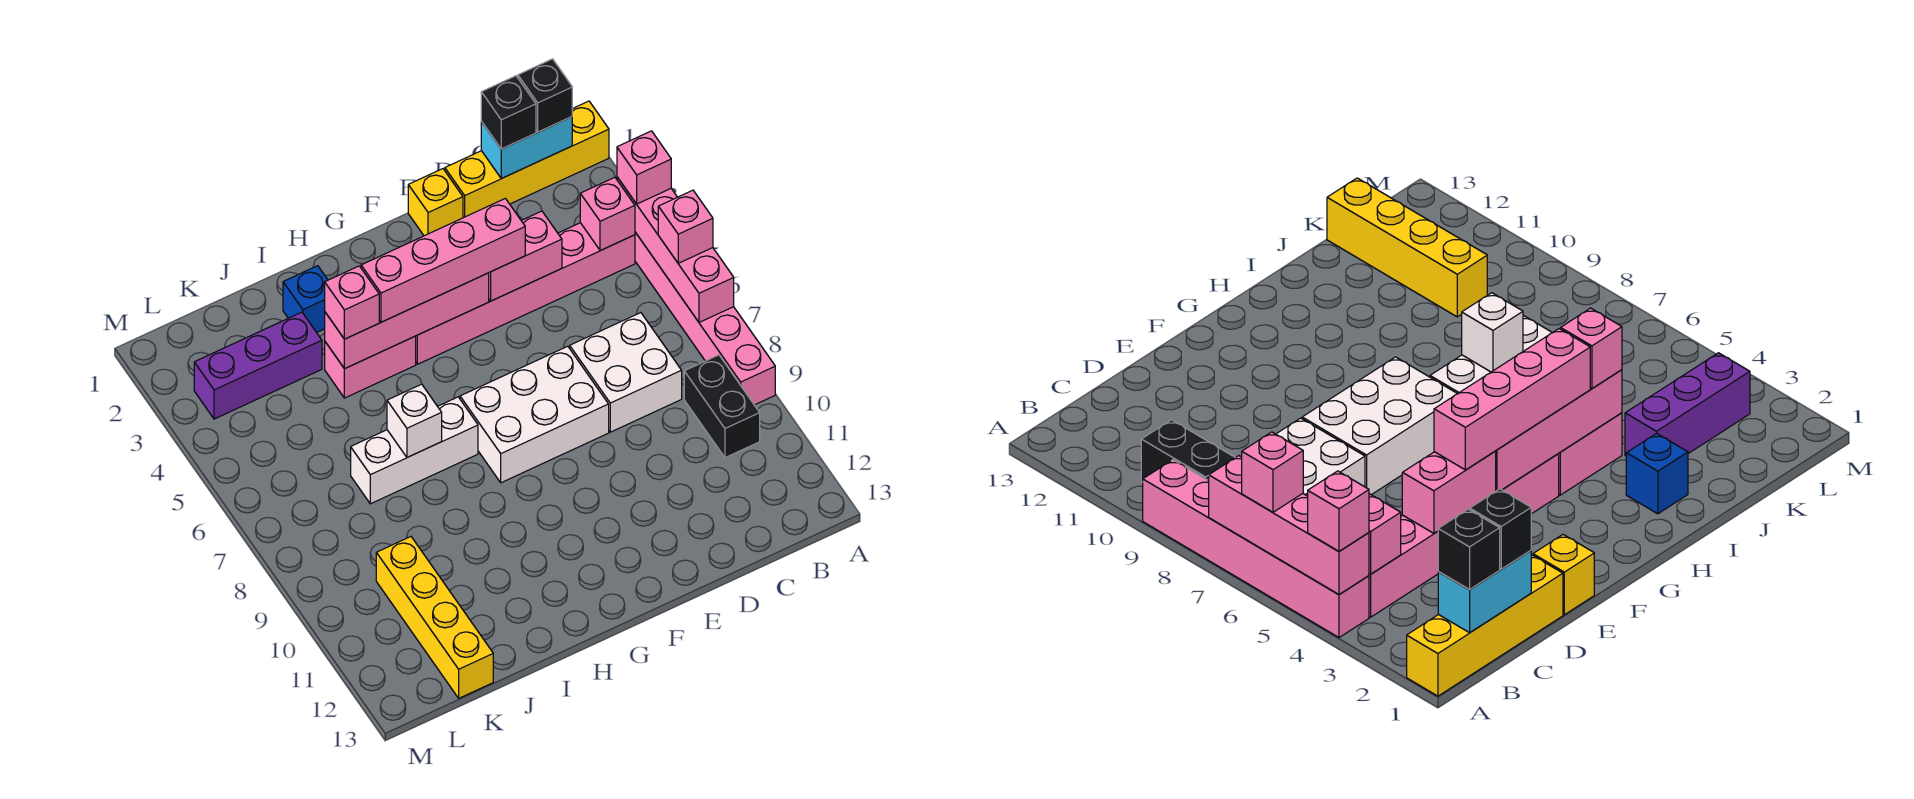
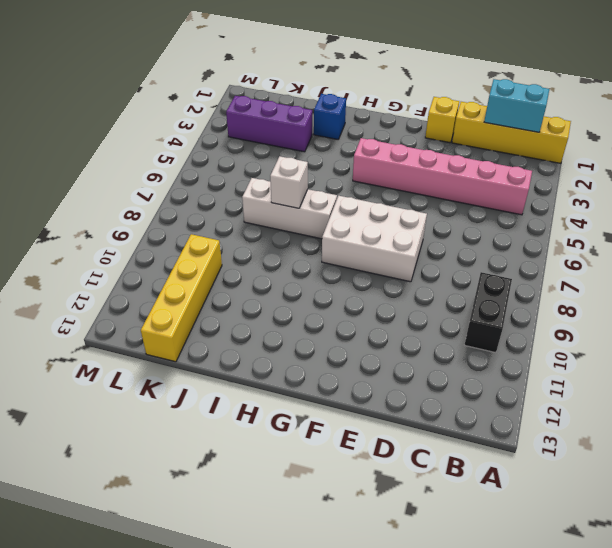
none -> pink 1x6 brick [635,232,775,405]
none -> white 2x2 brick [570,313,682,432]
none -> pink 1x2 brick [325,336,416,398]

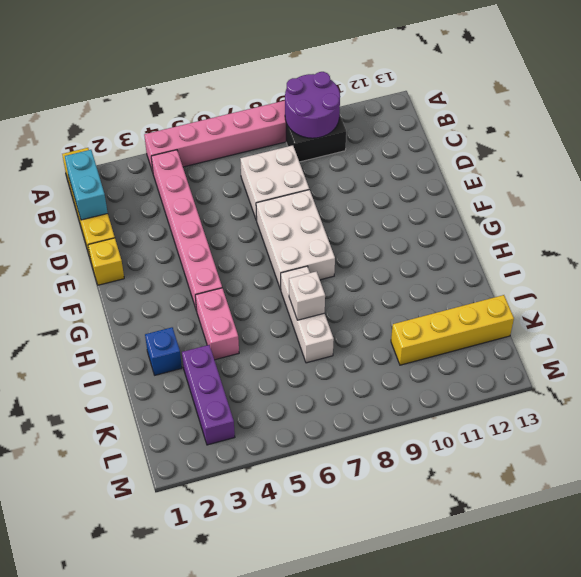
purple 2x2 round brick [285,72,340,138] -> none
none -> pink 1x4 brick [617,177,734,322]
none -> pink 1x1 brick [580,177,635,251]
none -> pink 1x2 brick [489,211,562,301]

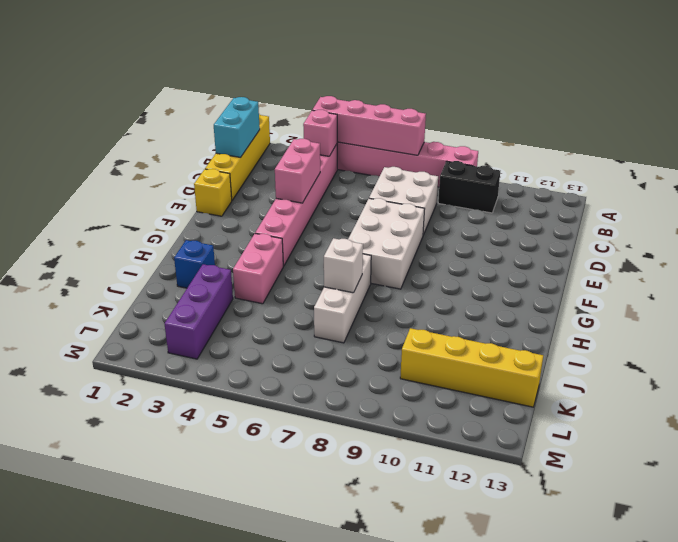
none -> pink 1x4 brick [325,273,489,369]
none -> pink 1x1 brick [617,131,671,204]
none -> pink 1x1 brick [658,190,713,263]

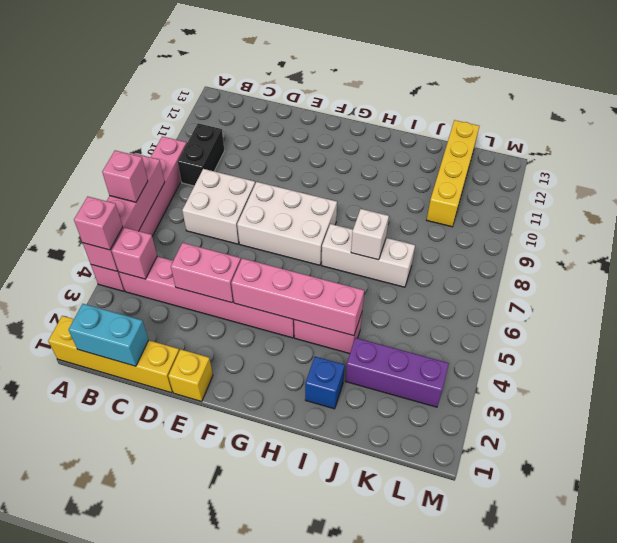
none -> black 1x1 brick [518,59,572,132]
none -> black 1x1 brick [481,76,536,149]
none -> pink 1x4 brick [361,198,525,322]

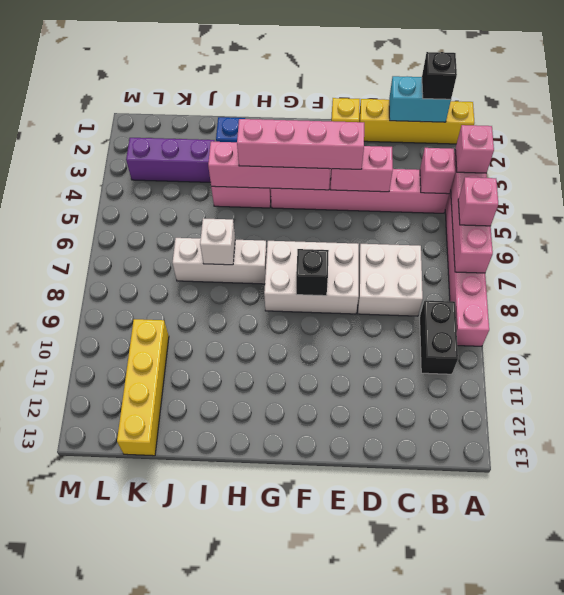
black 1x1 brick [296,249,329,296] -> black 1x1 brick moved to [481,76,536,149]
none -> pink 1x1 brick [325,266,379,339]

